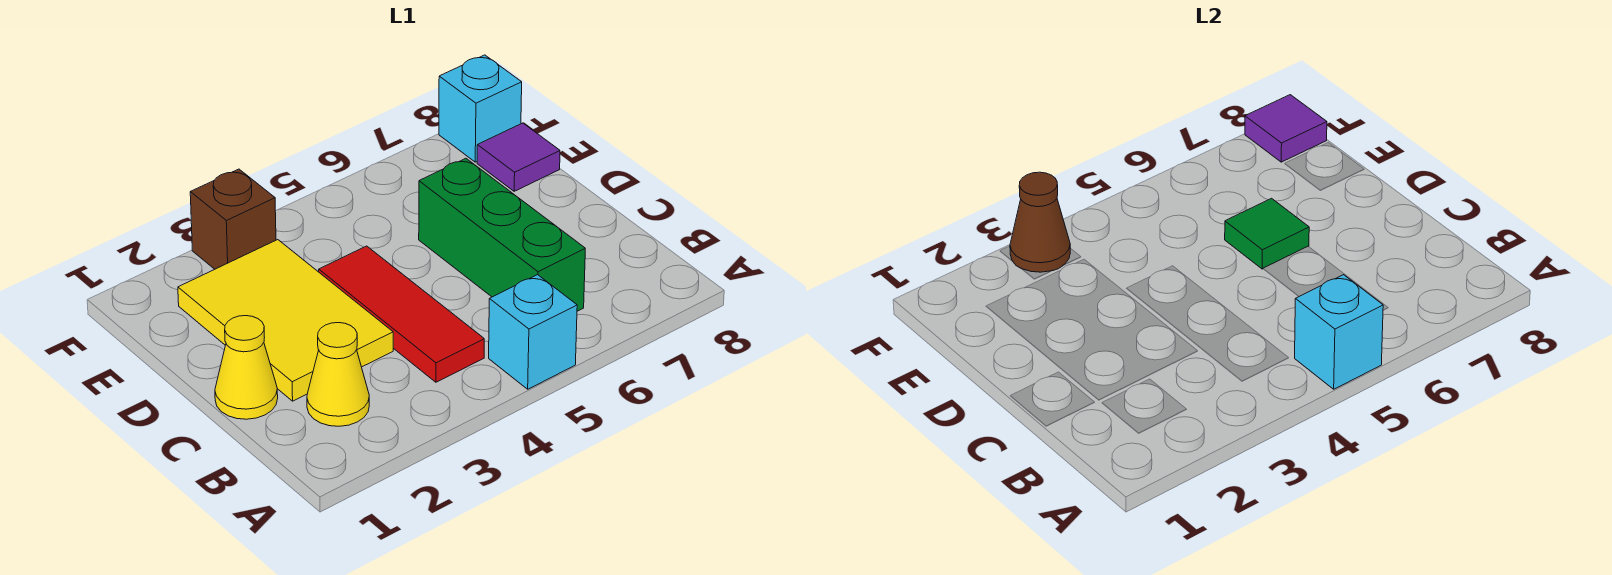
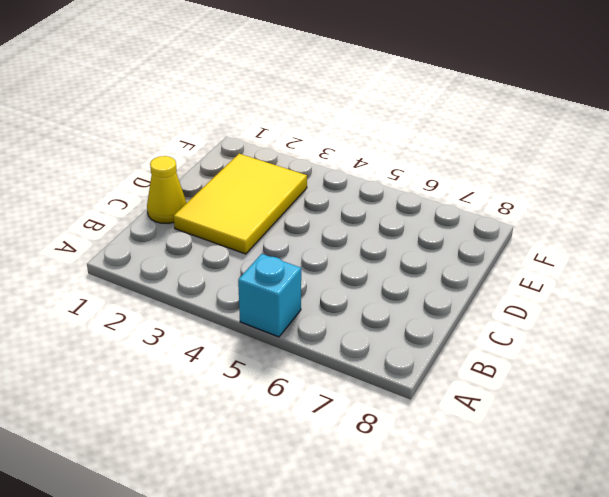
none -> yellow 1x1 cone [307,323,369,426]
none -> red 1x3 tile [319,246,484,382]
none -> green 1x3 brick [419,158,585,311]

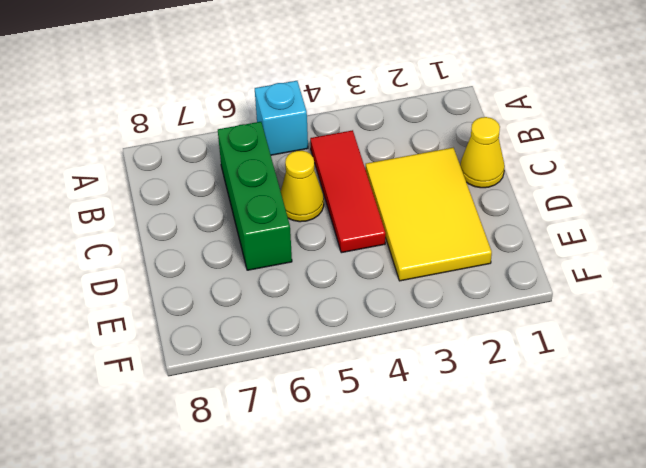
yellow 1x1 cone [281,150,324,222] -> yellow 1x1 cone moved to [307,323,369,426]
none -> purple 1x1 tile [477,123,560,191]
none -> brown 1x1 brick [190,169,276,269]
none -> cyan 1x1 brick [439,55,522,162]

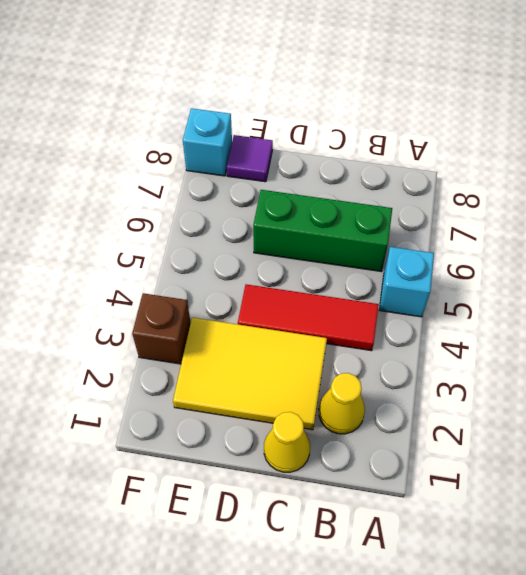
none -> cyan 1x1 brick [1295,275,1383,389]
none -> green 1x1 tile [1225,198,1309,269]
none -> brown 1x1 cone [1010,172,1070,272]

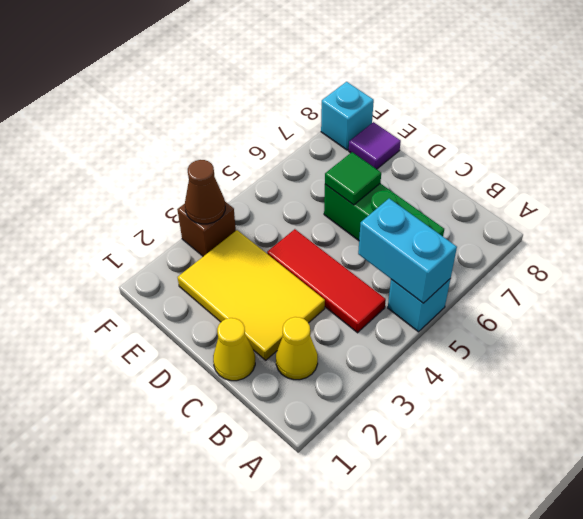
cyan 1x2 brick [358,199,457,303] -> cyan 1x1 brick [1295,275,1383,389]
none -> purple 1x1 tile [1245,95,1327,162]

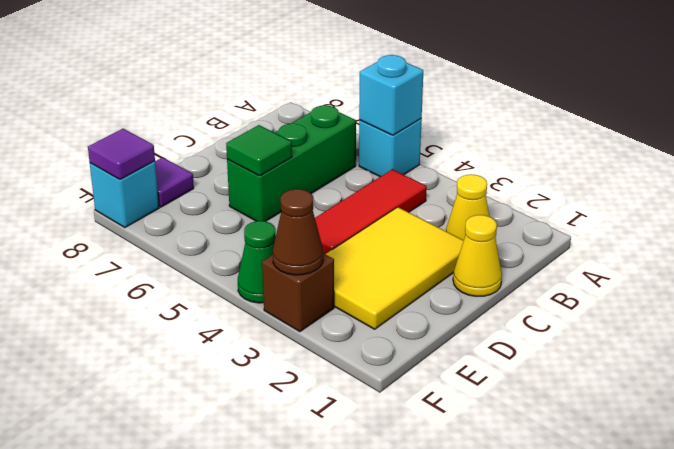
green 1x1 cone [238,221,276,303] -> none

